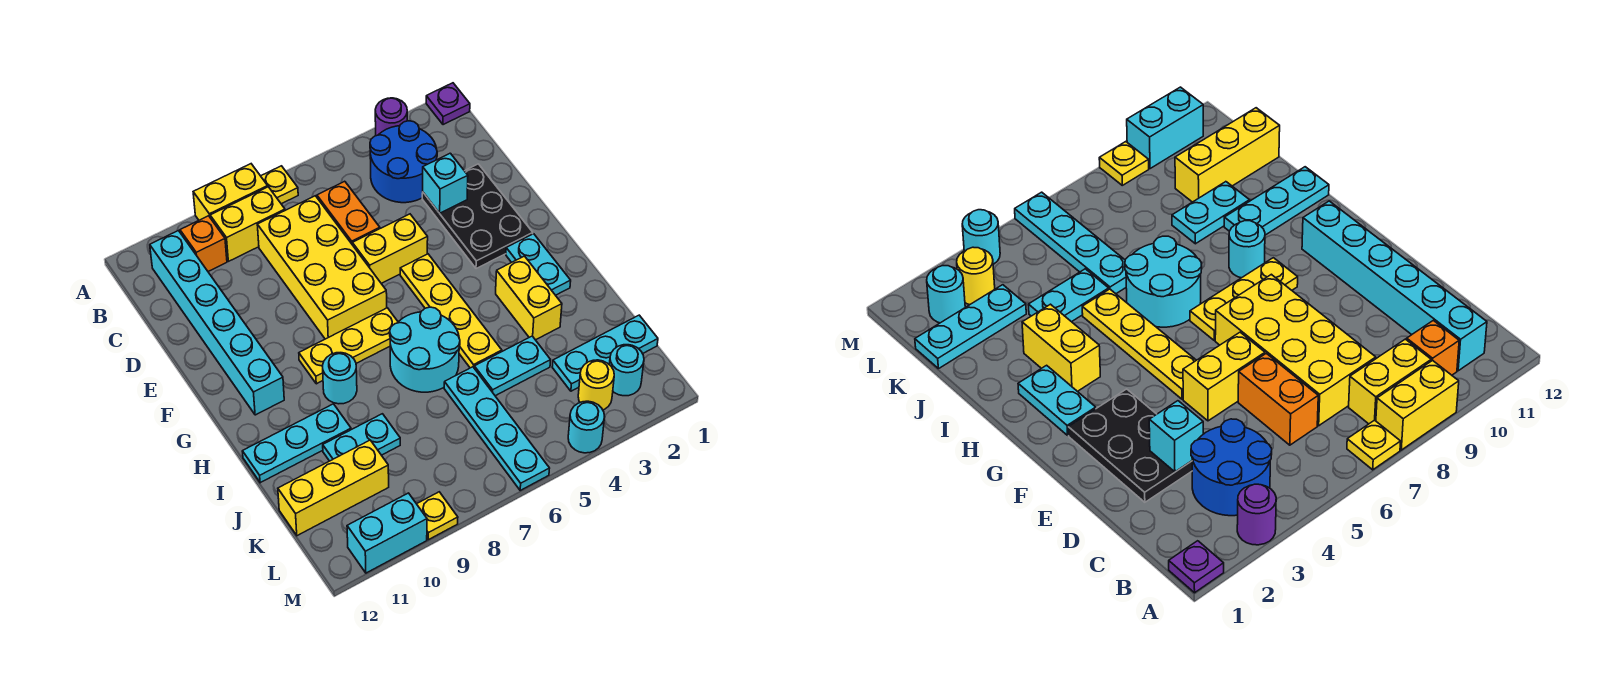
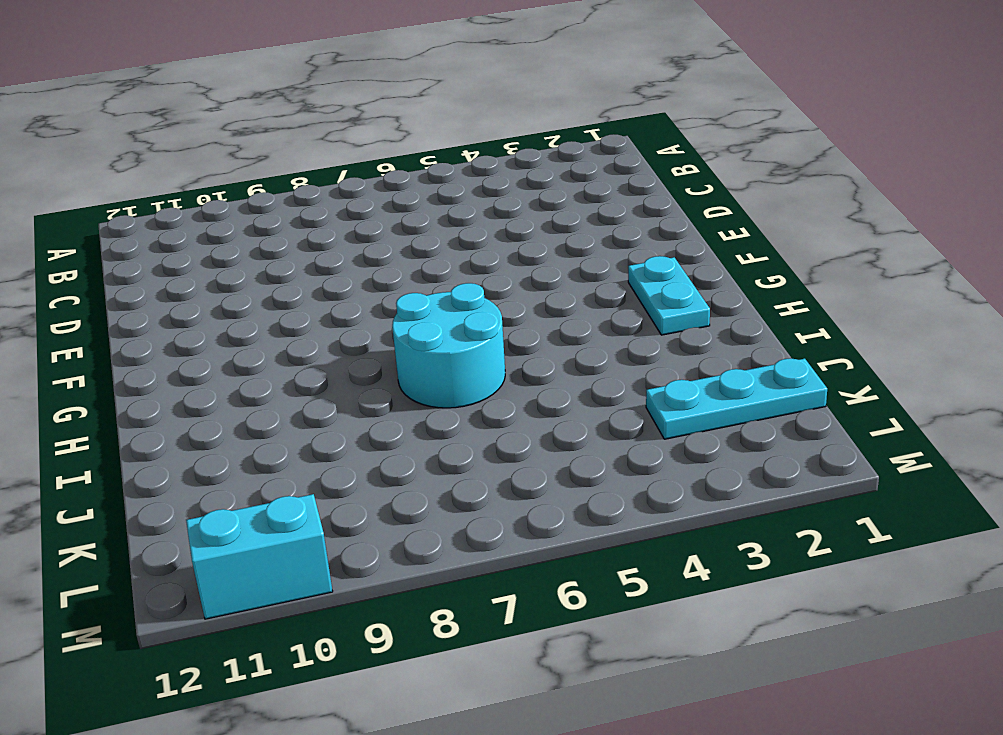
none -> purple 1x1 plate [426,83,470,125]
none -> purple 1x1 round brick [375,98,407,136]
none -> yellow 1x1 plate [261,166,298,204]
none -> yellow 1x2 brick [193,164,268,220]

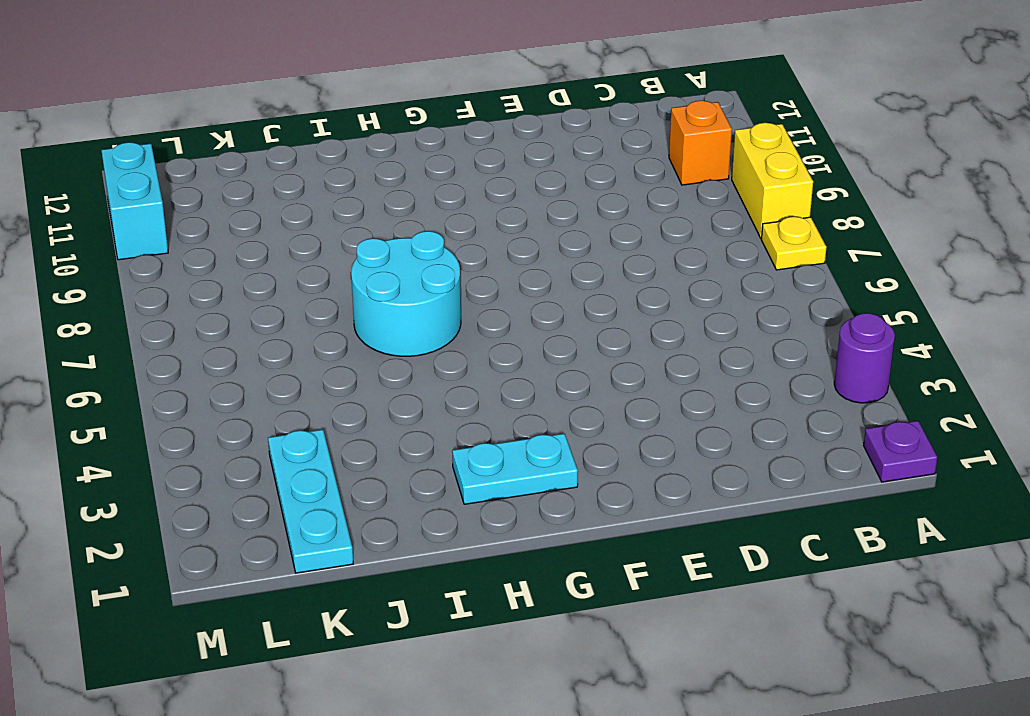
none -> blue 2x2 round brick [370,121,437,203]
none -> yellow 1x2 brick [210,187,285,261]
none -> cyan 1x6 brick [150,231,284,415]
none -> orange 1x2 brick [317,181,380,245]

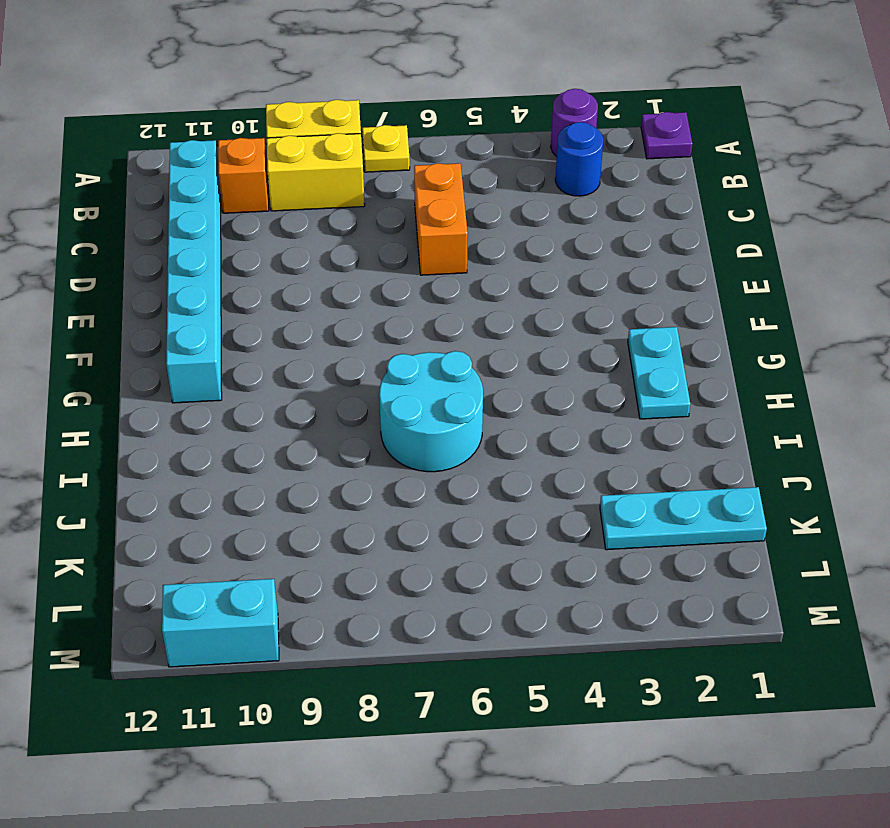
blue 1x1 round brick [555,122,603,196] -> blue 2x2 round brick [370,121,437,203]
none -> yellow 2x4 brick [257,196,387,339]
none -> black 2x3 plate [422,164,533,269]
none -> yellow 1x2 brick [352,214,428,283]
none -> yellow 1x4 plate [400,254,502,368]

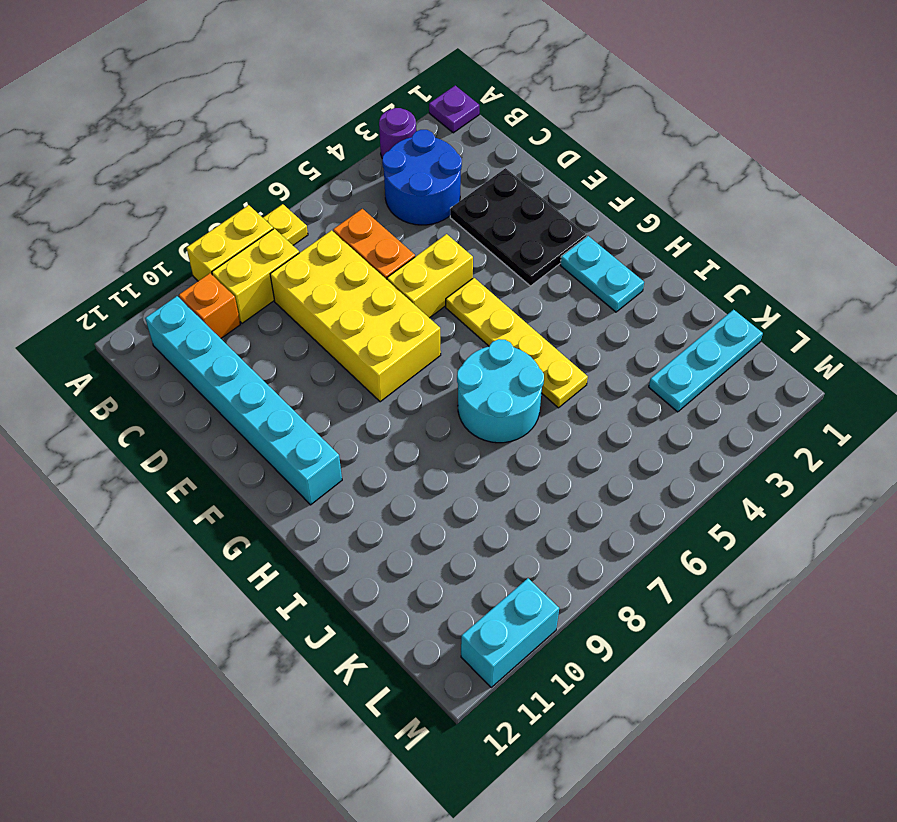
none -> yellow 1x3 plate [299,308,398,384]
none -> yellow 1x2 brick [496,256,562,340]
none -> cyan 1x1 round brick [323,353,357,404]
none -> cyan 1x3 plate [242,404,351,483]

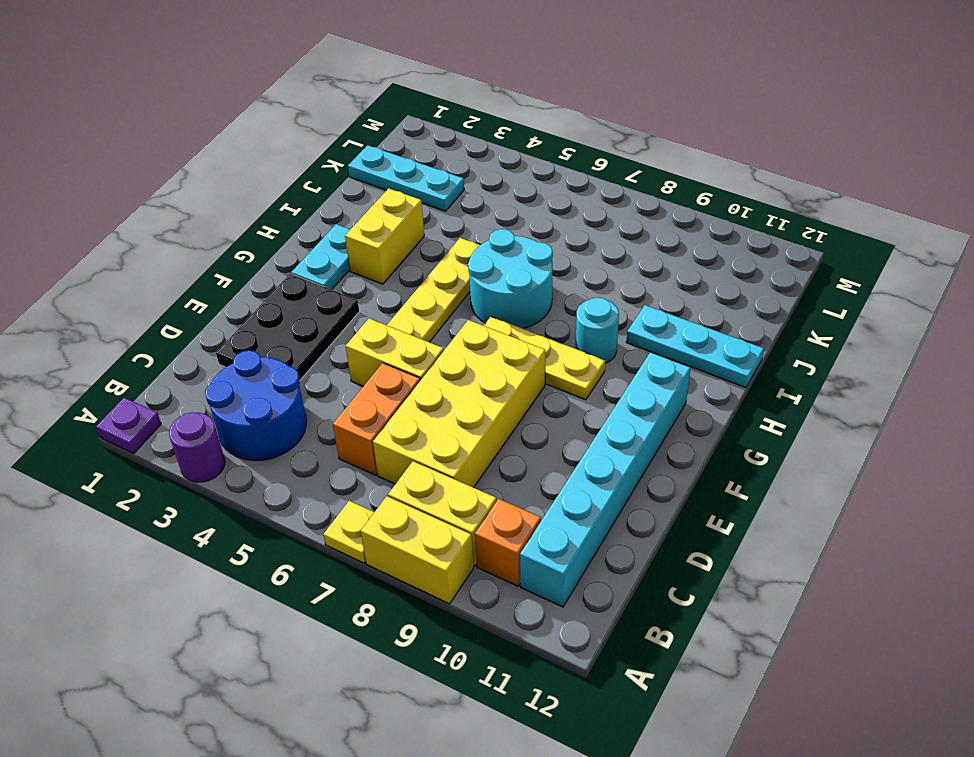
none -> cyan 1x2 plate [474,336,551,396]
none -> cyan 1x4 plate [444,367,550,490]
none -> cyan 1x2 plate [323,414,400,461]
none -> yellow 1x3 brick [278,440,389,536]

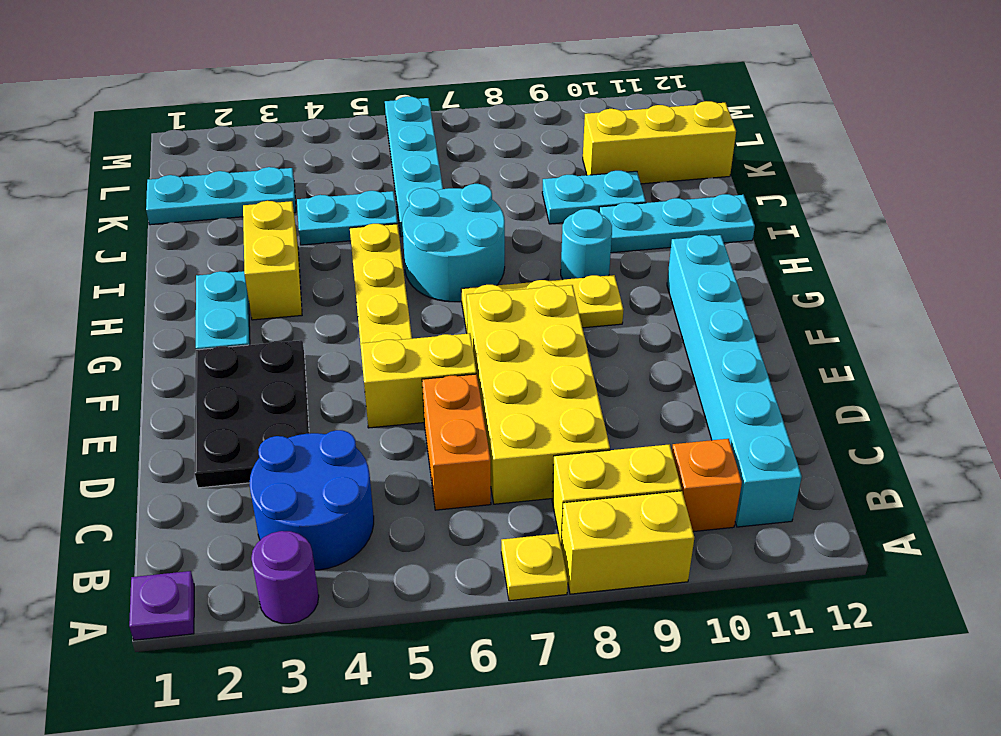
none -> cyan 1x1 round brick [609,345,644,396]
none -> yellow 1x1 round brick [578,360,614,410]
none -> cyan 1x1 round brick [568,401,605,453]
none -> yellow 1x1 plate [417,492,458,540]

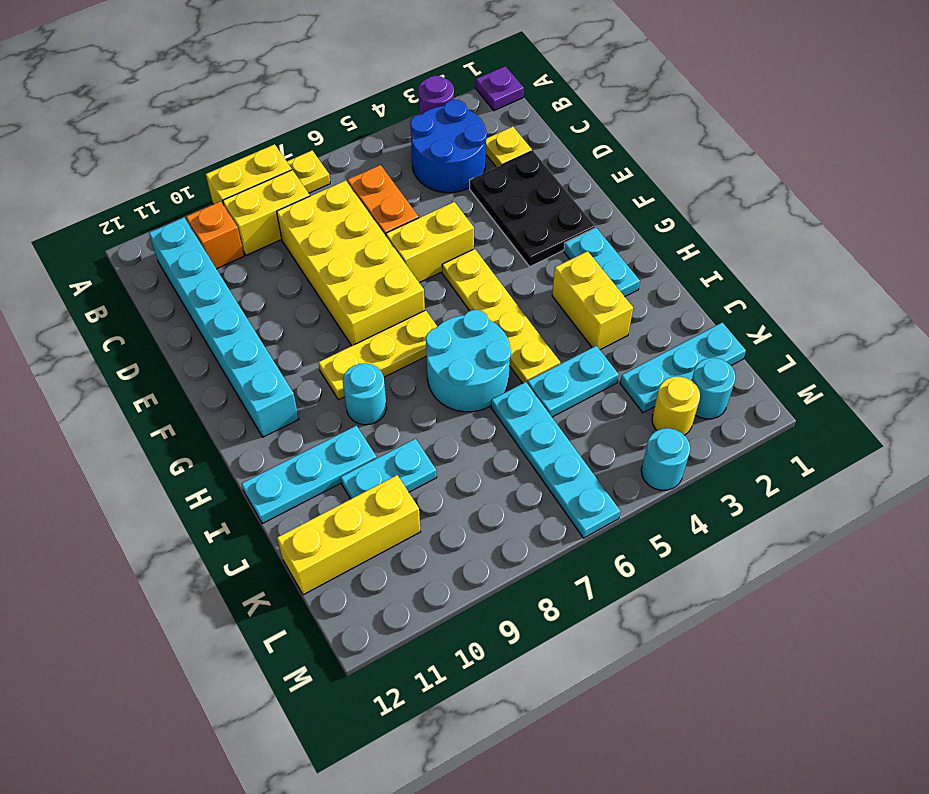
yellow 1x1 plate [486,127,532,167] -> yellow 1x1 plate moved to [417,492,458,540]
none -> cyan 1x2 brick [347,493,427,573]
none -> cyan 1x1 brick [423,153,468,213]

